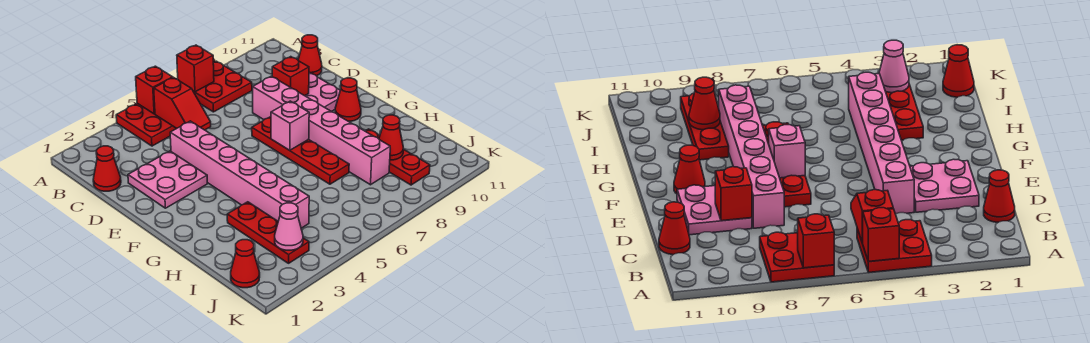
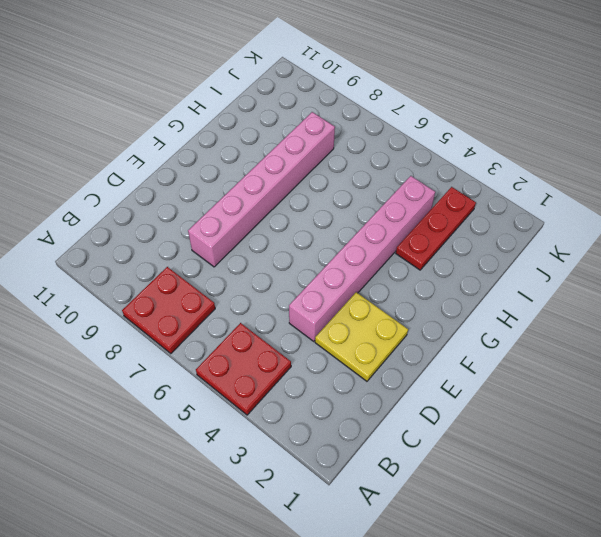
yellow 2x2 plate [315,292,408,381] -> pink 2x2 plate [128,151,207,208]
none -> red 1x1 cone [93,146,121,191]
none -> red 1x1 cone [298,35,322,76]
none -> pink 2x2 plate [305,73,340,112]

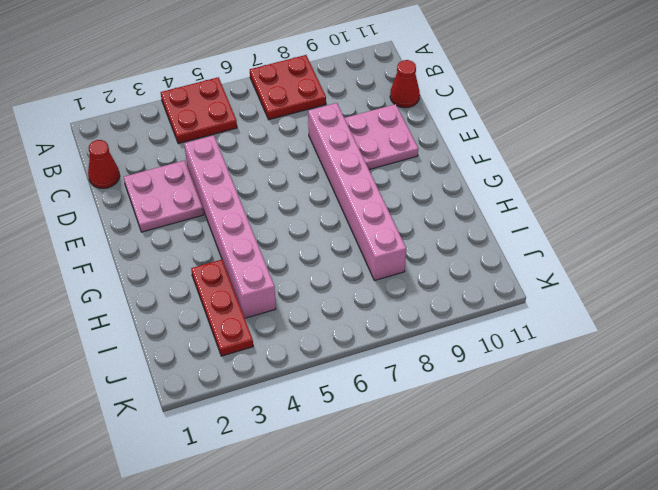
none -> red 1x4 plate [252,117,349,184]
none -> red 1x1 cone [335,78,361,121]
none -> red 1x3 plate [365,129,430,185]

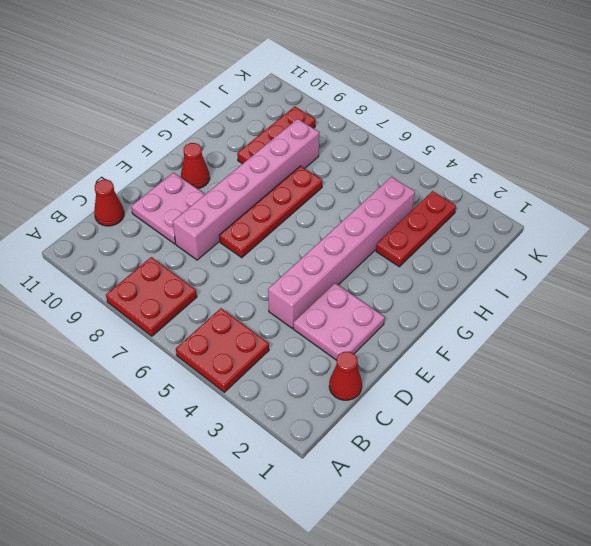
none -> red 1x1 cone [231,240,260,288]
none -> red 1x1 brick [136,66,173,114]
none -> red 1x1 brick [177,45,214,92]

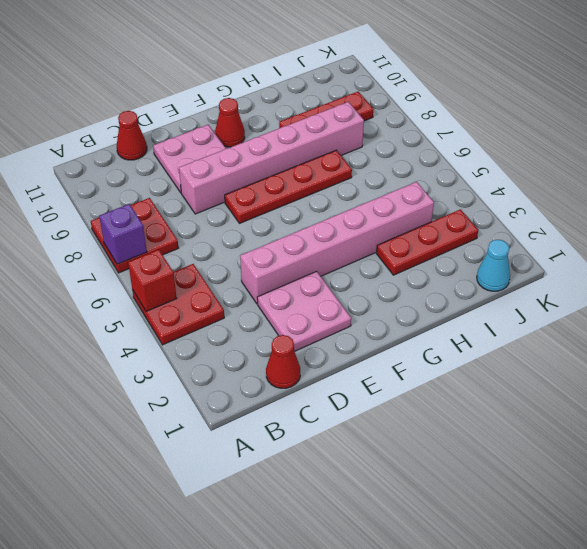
purple 1x1 brick [99,204,147,264] -> red 1x1 brick [177,45,214,92]
cyan 1x1 cone [477,240,510,291] -> red 1x1 cone [231,240,260,288]
none -> red 1x2 slope [154,78,211,130]
none -> red 1x1 brick [272,57,309,96]
none -> pink 1x1 brick [271,101,309,150]

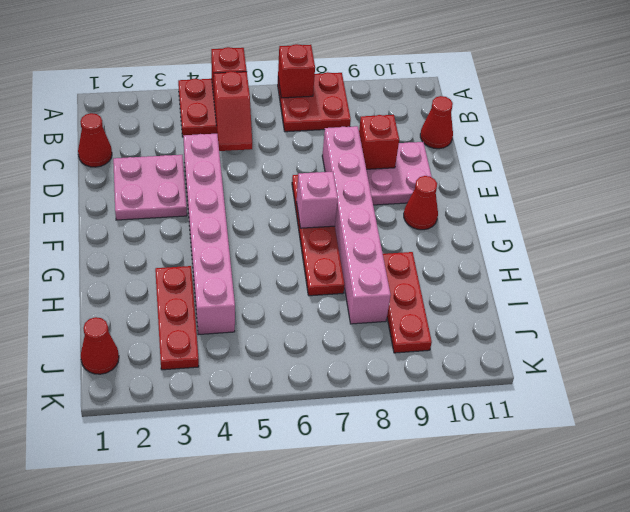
none -> red 1x1 cone [379,115,403,160]
none -> pink 1x1 cone [275,203,303,250]

